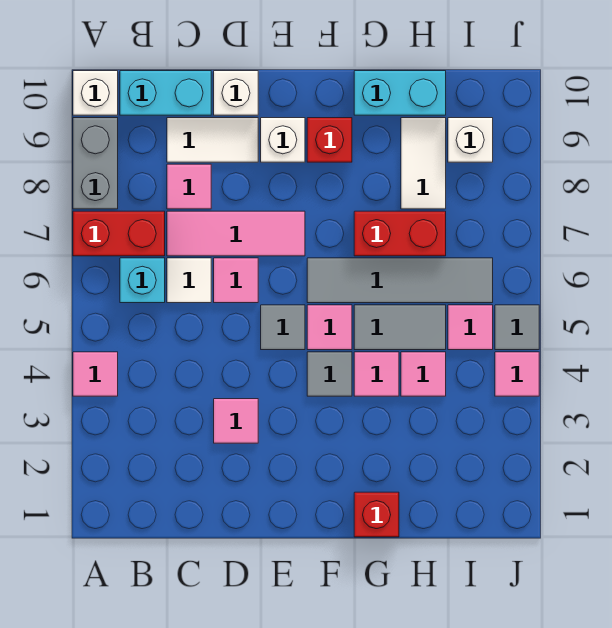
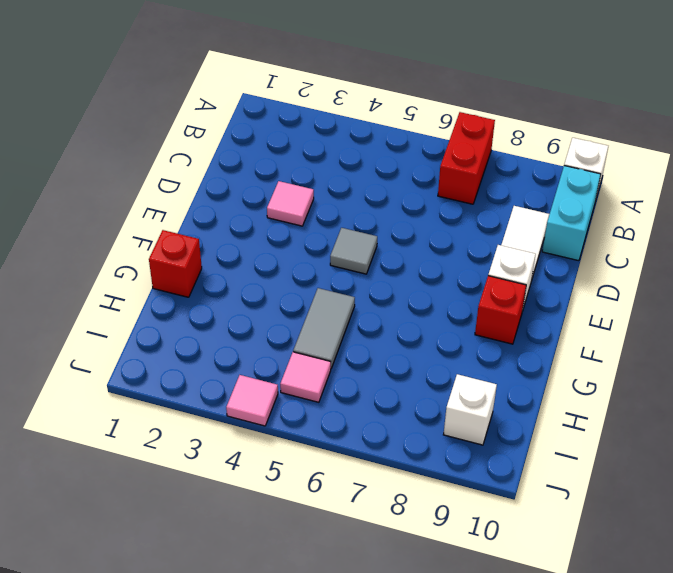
none -> pink 1x1 tile [73,352,118,396]
none -> grey 1x2 brick [73,118,118,209]
none -> cyan 1x1 brick [120,258,165,303]
none -> white 1x1 tile [167,258,211,303]

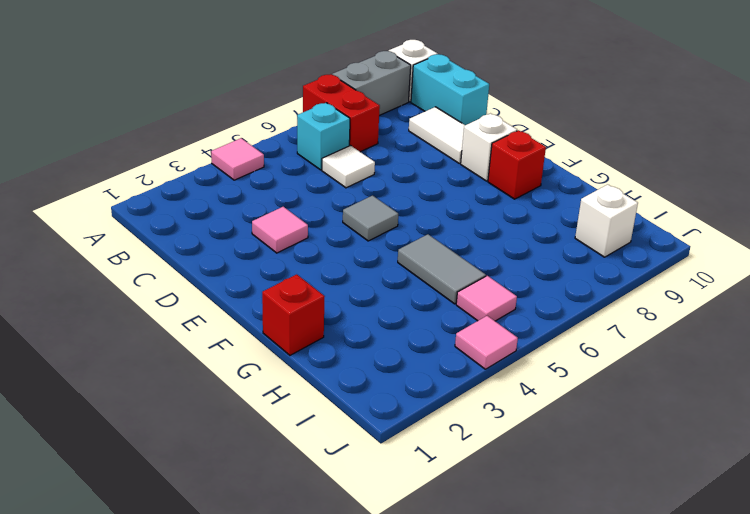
none -> pink 1x3 tile [167,211,305,256]
none -> pink 1x1 tile [167,164,211,209]
none -> pink 1x1 tile [214,258,258,303]
none -> white 1x1 brick [214,71,258,115]

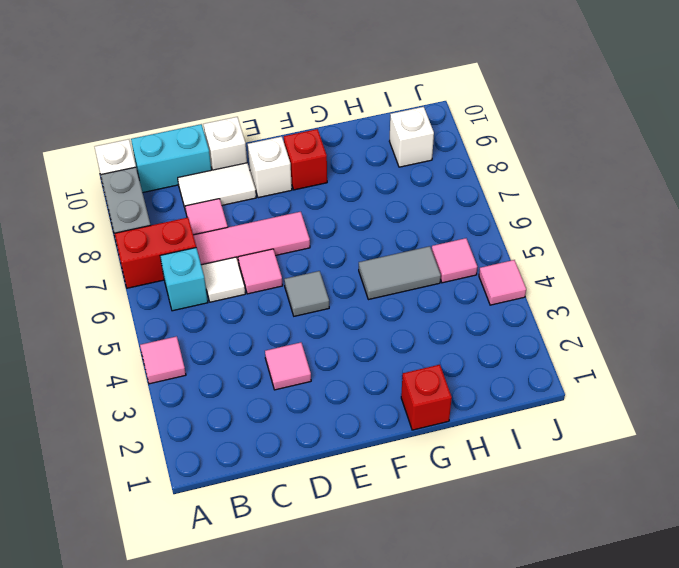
none -> grey 1x1 tile [307,352,352,396]
none -> pink 1x1 tile [307,305,352,350]
none -> grey 1x4 tile [307,258,493,303]
none -> pink 1x1 tile [354,352,399,396]

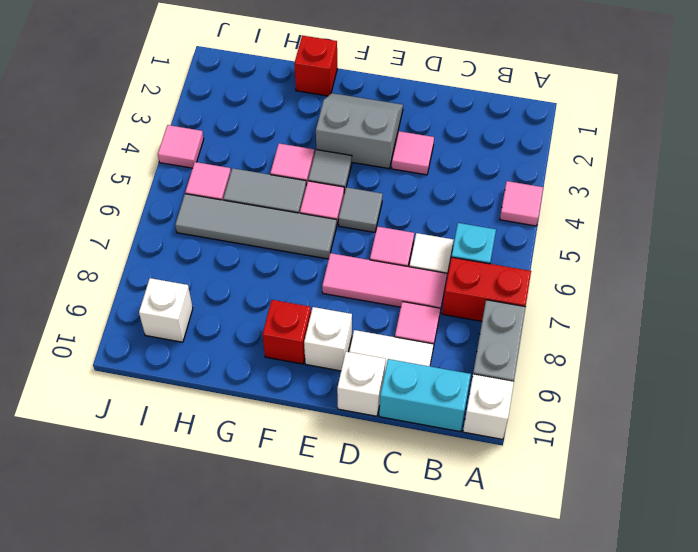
grey 2x2 slope [316,93,403,168] -> none
none -> red 1x2 brick [354,211,446,256]
none -> cyan 1x2 brick [354,71,446,115]
none -> pink 1x1 tile [401,352,446,396]
none -> white 1x2 tile [401,118,446,209]

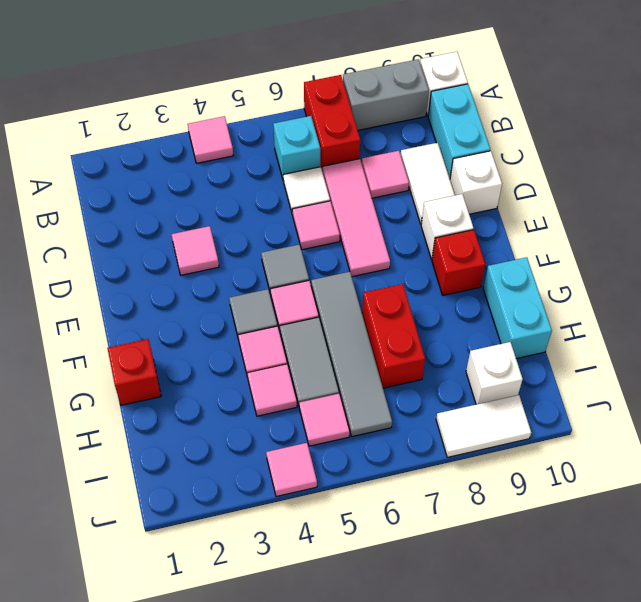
white 1x2 tile [436,395,531,457] -> white 1x2 tile moved to [401,118,446,209]
none -> grey 1x1 tile [495,305,539,350]

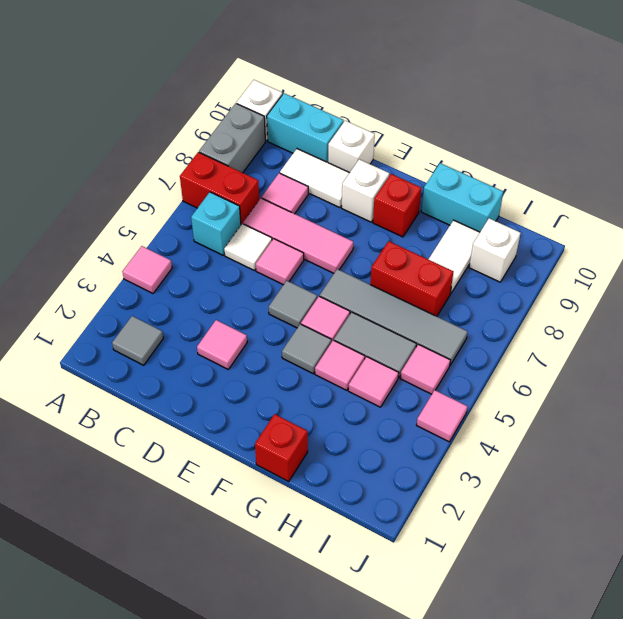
grey 1x1 tile [112,316,163,365] -> grey 1x1 tile moved to [495,305,539,350]

